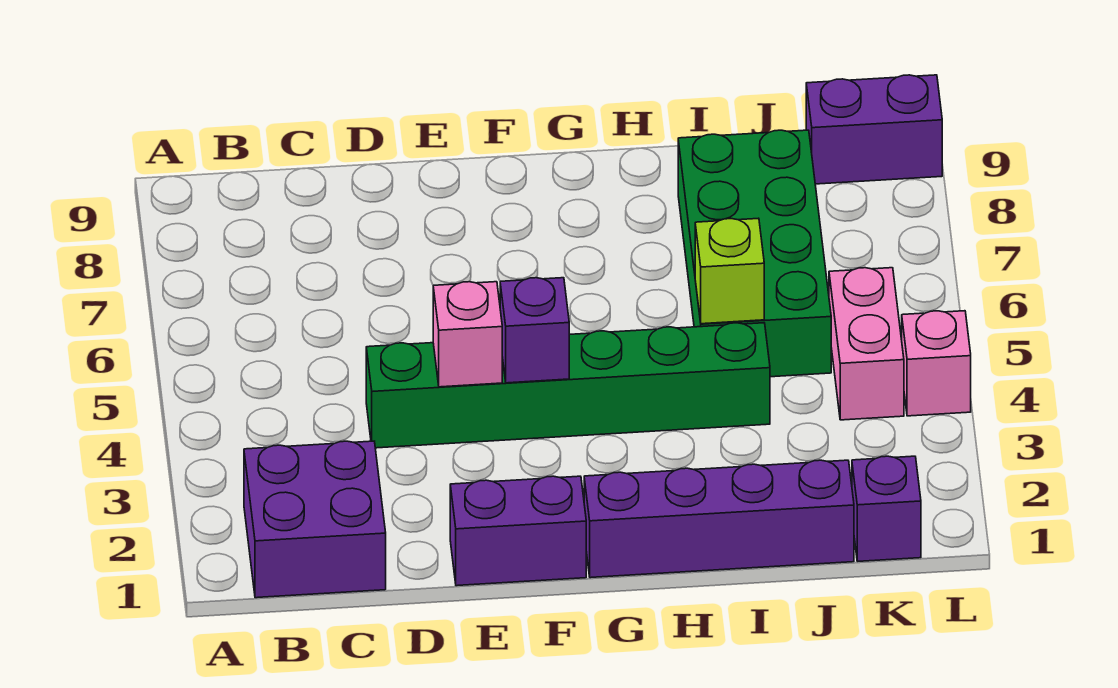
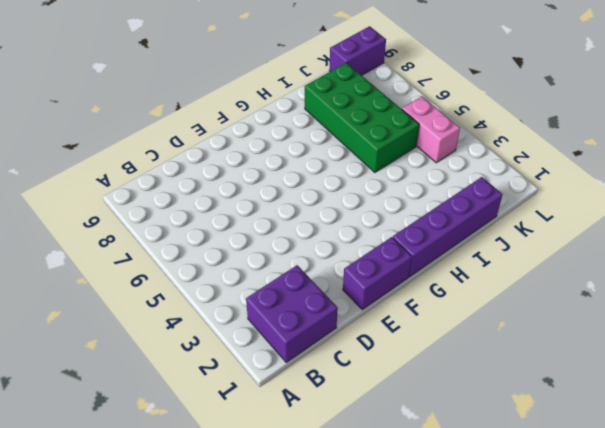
none -> green 1x6 brick [366,323,770,448]
none -> purple 1x1 brick [852,456,921,561]
none -> pink 1x1 brick [902,311,971,416]

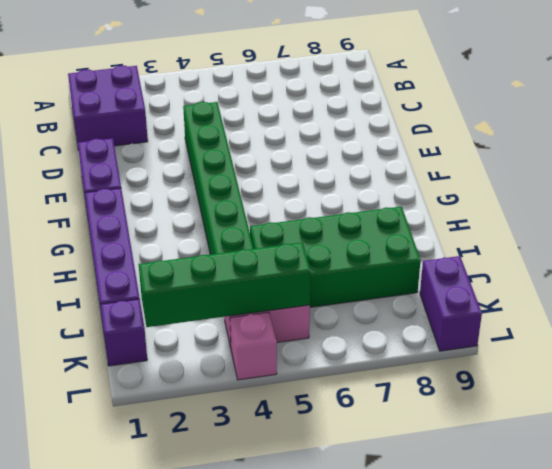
green 1x4 brick [139,243,311,327] -> none
none -> pink 1x1 brick [433,282,502,387]
none -> purple 1x1 brick [500,278,569,383]
none -> lime 1x1 brick [695,218,764,324]

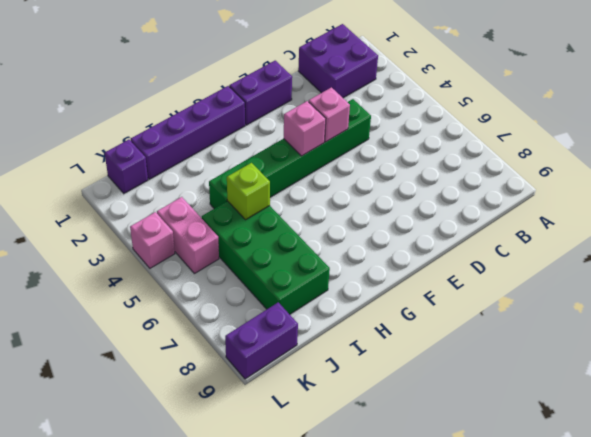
pink 1x1 brick [284,101,326,156] -> purple 1x1 brick [500,278,569,383]

